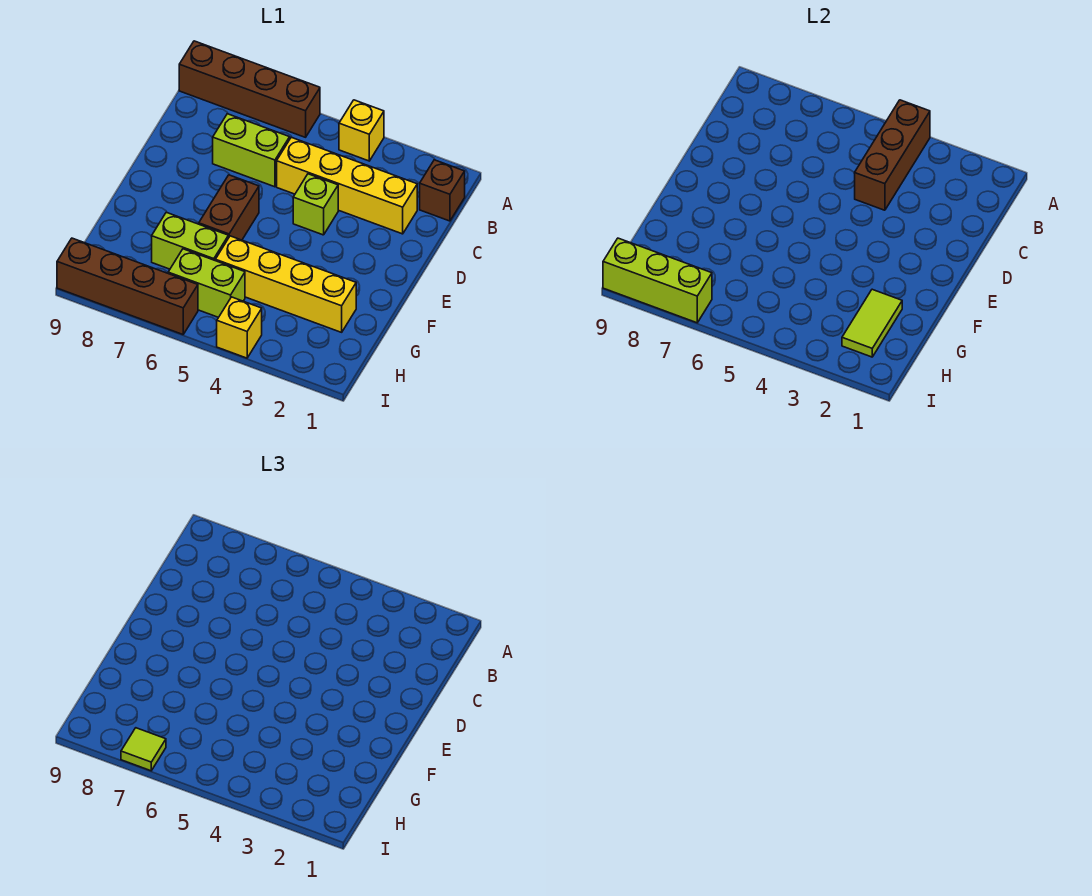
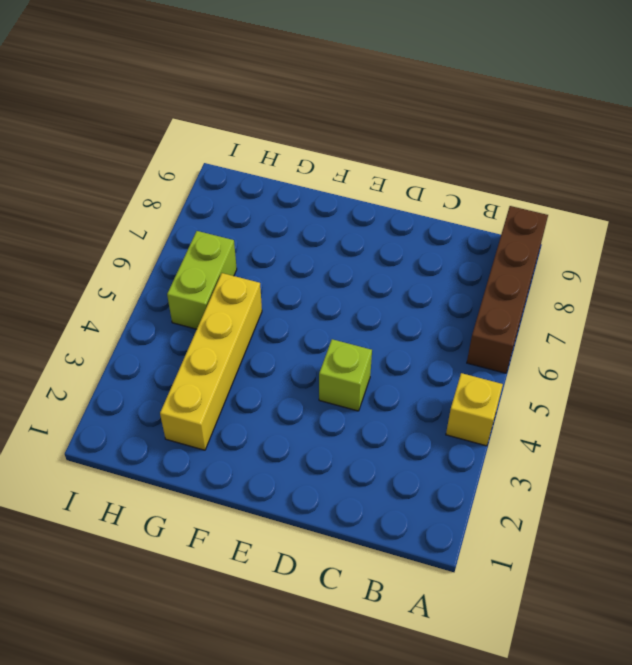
none -> brown 1x1 brick [420,160,465,221]
none -> yellow 1x4 brick [277,137,417,234]
none -> lime 1x2 brick [213,114,290,187]

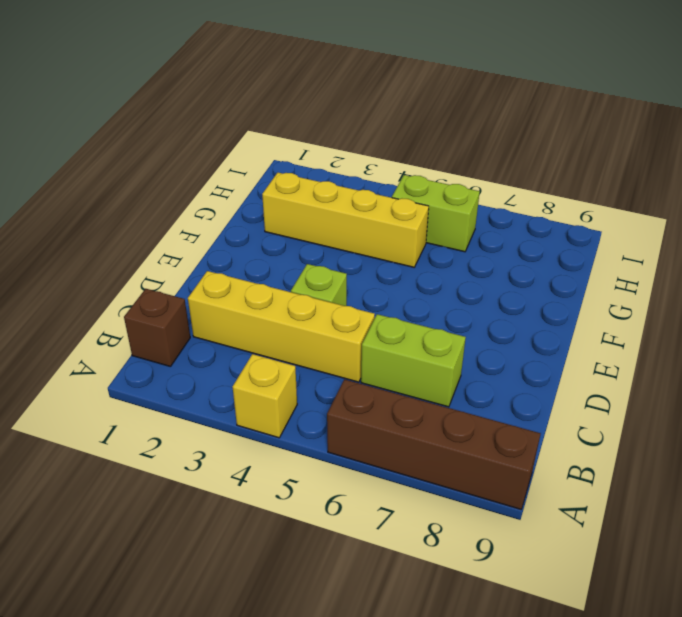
none -> brown 1x2 brick [199,175,259,240]
none -> lime 1x2 brick [152,212,228,269]
none -> yellow 1x1 brick [217,297,262,358]

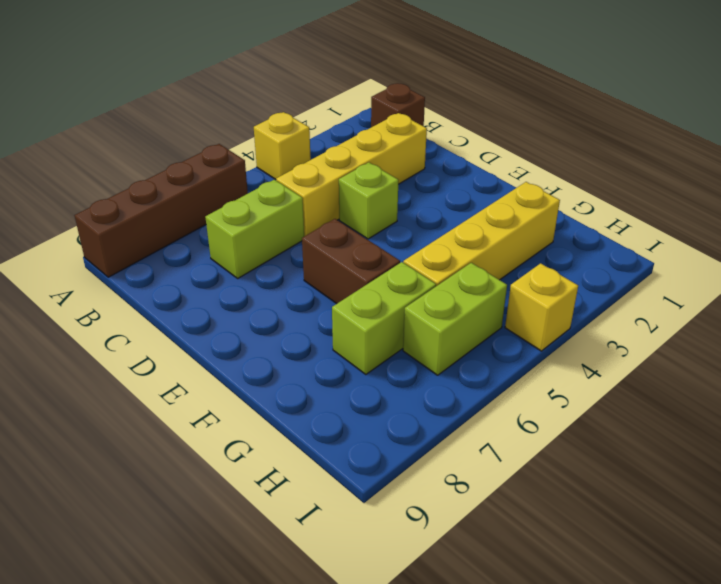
none -> brown 1x4 brick [57,238,198,334]
none -> brown 1x3 brick [855,100,930,210]
none -> lime 1x2 tile [842,289,902,357]

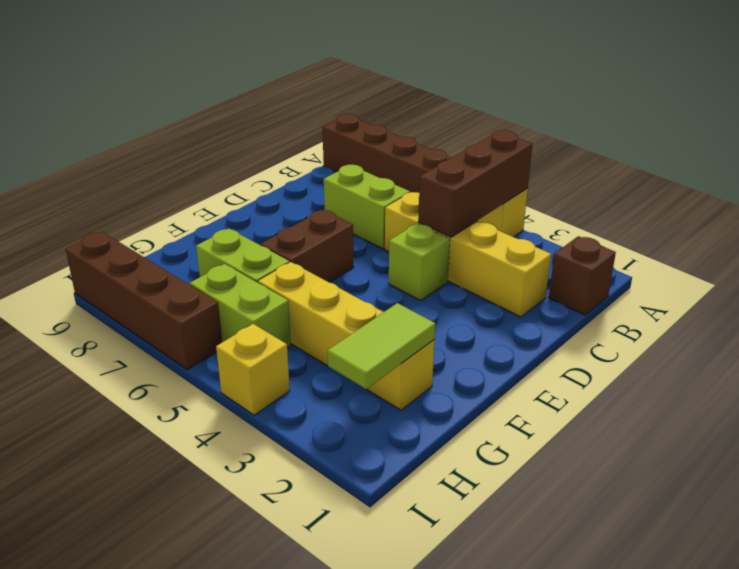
none -> lime 1x3 brick [603,238,712,323]
none -> lime 1x1 tile [121,728,166,771]

